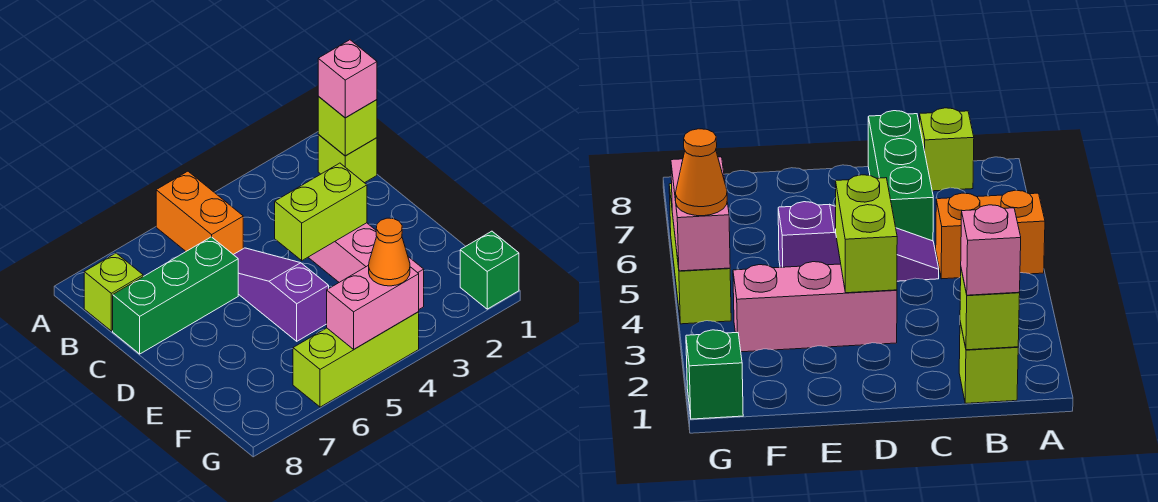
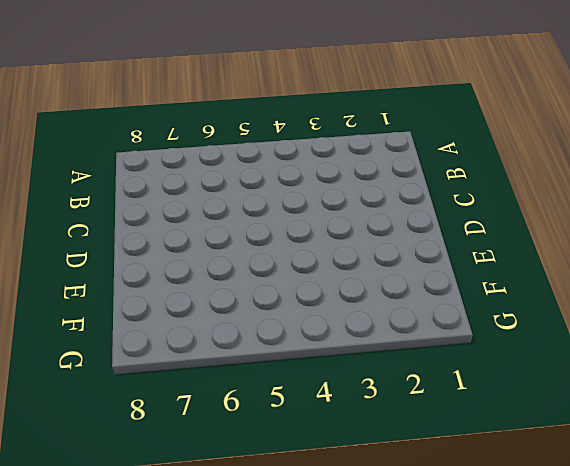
none -> orange 1x2 brick [156,171,243,255]
none -> lime 1x1 brick [318,135,377,183]
none -> lime 1x1 brick [84,253,143,331]

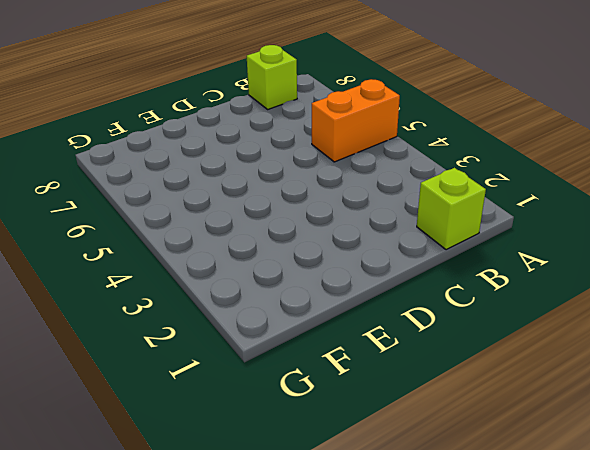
none -> purple 1x3 slope [234,248,329,341]
none -> green 1x3 brick [113,237,238,354]
none -> pink 1x3 brick [308,223,424,309]

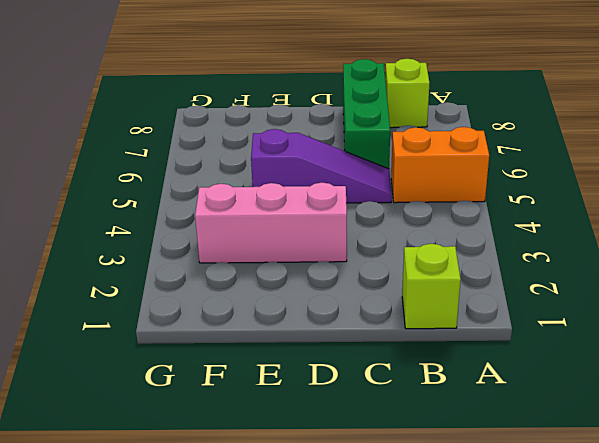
none -> green 1x1 brick [460,231,519,309]
none -> lime 1x3 brick [293,312,419,407]
none -> lime 1x1 brick [318,96,377,156]

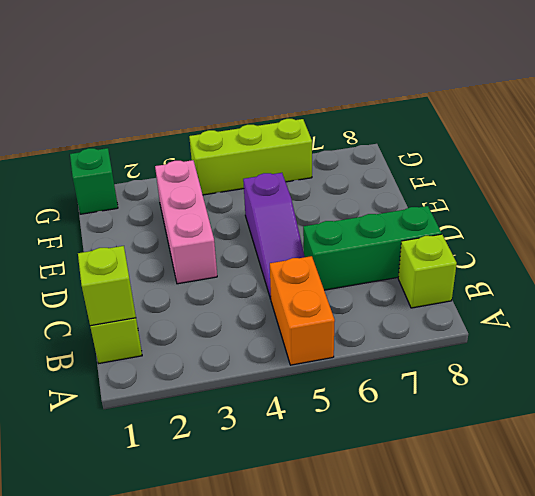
none -> lime 1x2 brick [275,163,367,261]
none -> pink 1x2 brick [327,265,419,349]
none -> pink 1x1 brick [318,40,377,118]

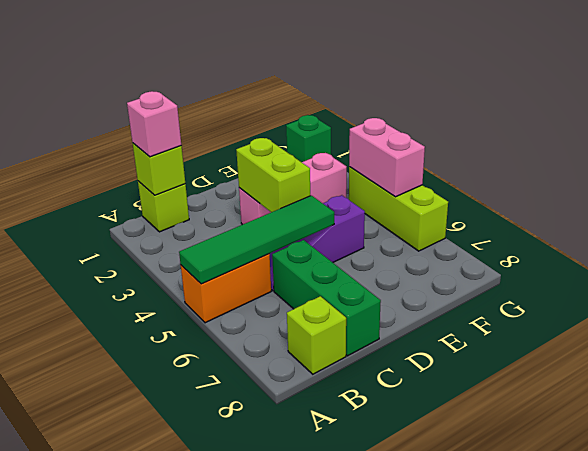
green 1x4 tile [179,196,334,284] -> none
none -> orange 1x1 cone [369,218,410,286]

